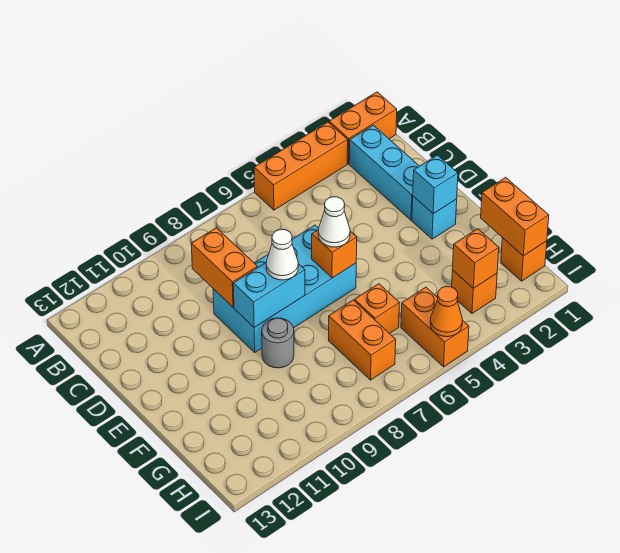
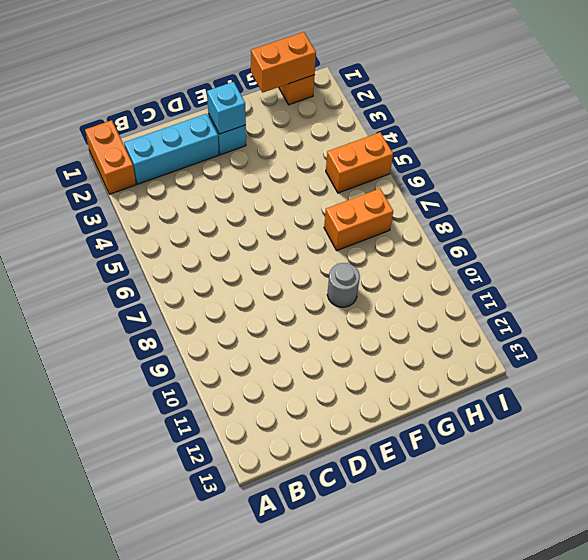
none -> orange 1x3 brick [254,122,348,210]
none -> cyan 2x4 brick [213,225,356,352]
none -> orange 1x1 brick [354,284,399,334]

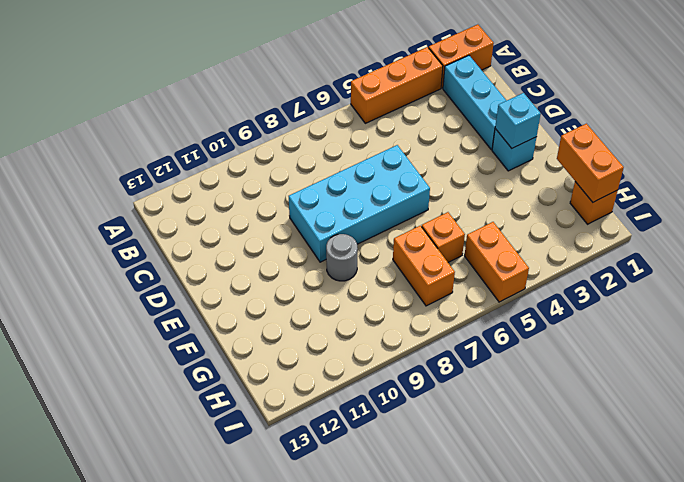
none -> orange 1x1 brick [452,270,497,314]
none -> orange 1x2 brick [191,228,257,307]
none -> orange 1x1 brick [312,230,357,278]

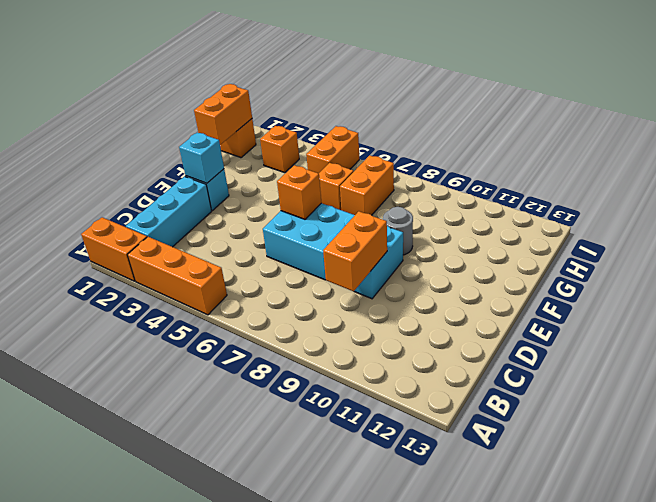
none -> cyan 1x2 brick [233,263,305,327]
none -> orange 1x1 brick [452,229,499,288]
none -> orange 1x1 cone [430,286,462,337]

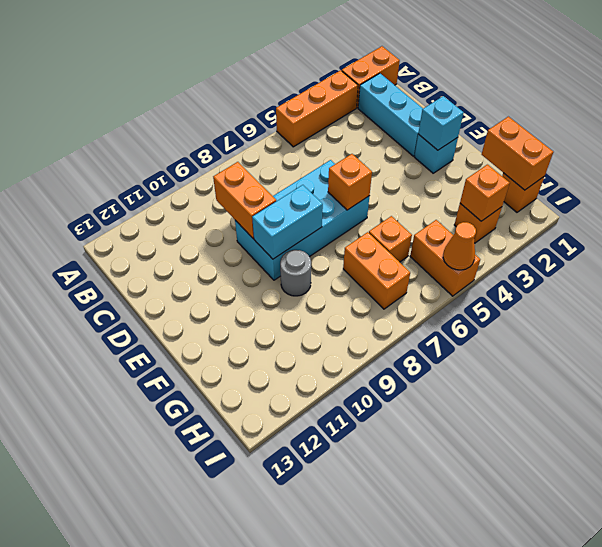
none -> white 1x1 cone [318,197,350,247]
none -> white 1x1 cone [266,229,298,280]

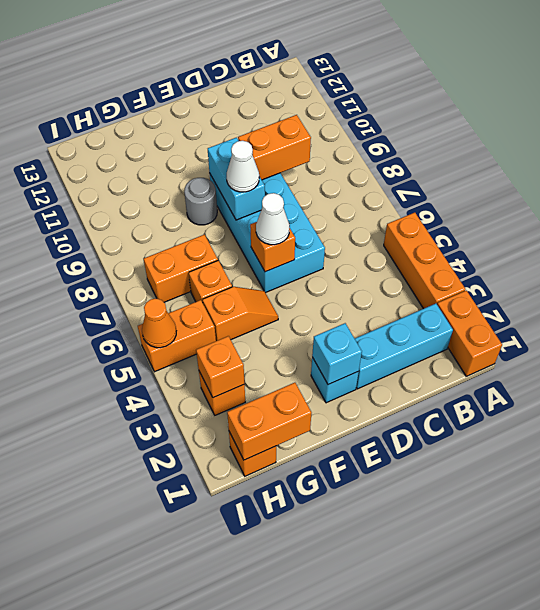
orange 1x2 slope [203,287,278,341] -> none

